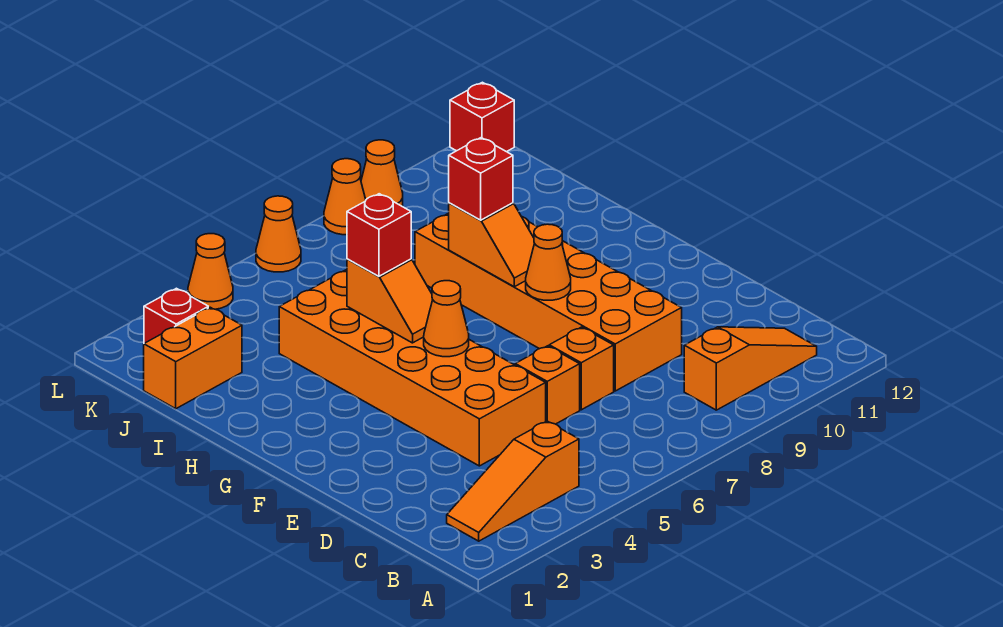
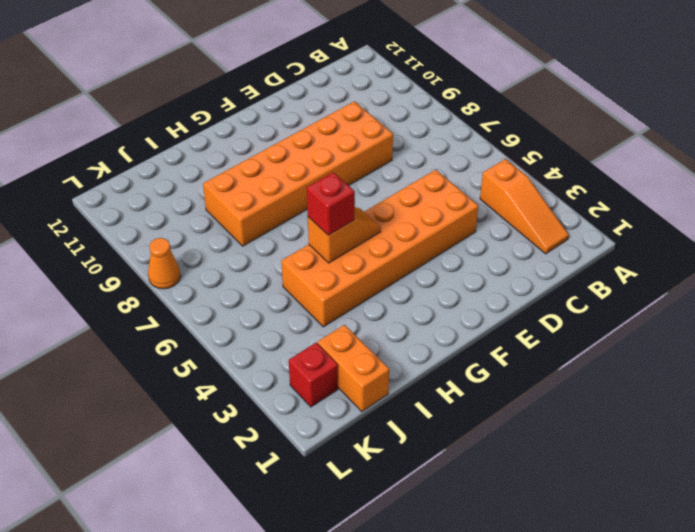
none -> orange 1x3 slope [684,327,817,410]
none -> orange 1x1 brick [515,346,580,424]
none -> orange 1x1 brick [549,327,614,410]

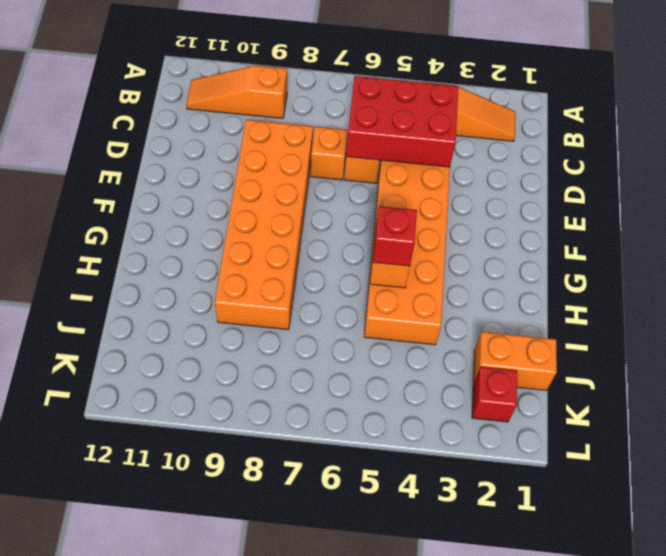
red 2x3 brick [346,76,459,167] -> none
none -> orange 1x1 cone [188,234,233,309]
none -> orange 1x1 cone [256,196,301,272]
none -> orange 1x1 cone [324,159,366,235]

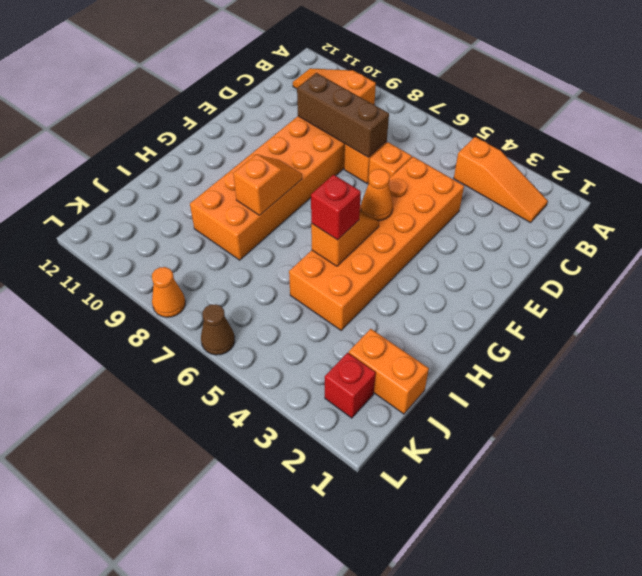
brown 1x3 brick [297,73,389,157] -> none
brown 1x1 cone [201,304,235,355] -> orange 1x1 cone [256,196,301,272]
none -> orange 1x1 cone [188,234,233,309]
none -> orange 1x1 cone [361,140,403,206]
none -> red 1x1 brick [450,82,514,152]

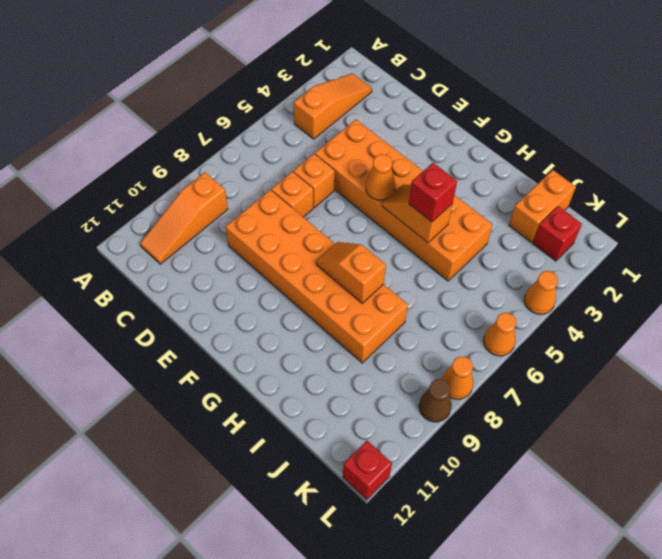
brown 1x1 cone [419,379,452,422] -> orange 1x1 cone [361,140,403,206]
none -> orange 1x1 cone [526,224,571,300]
none -> red 1x1 brick [449,138,513,220]

